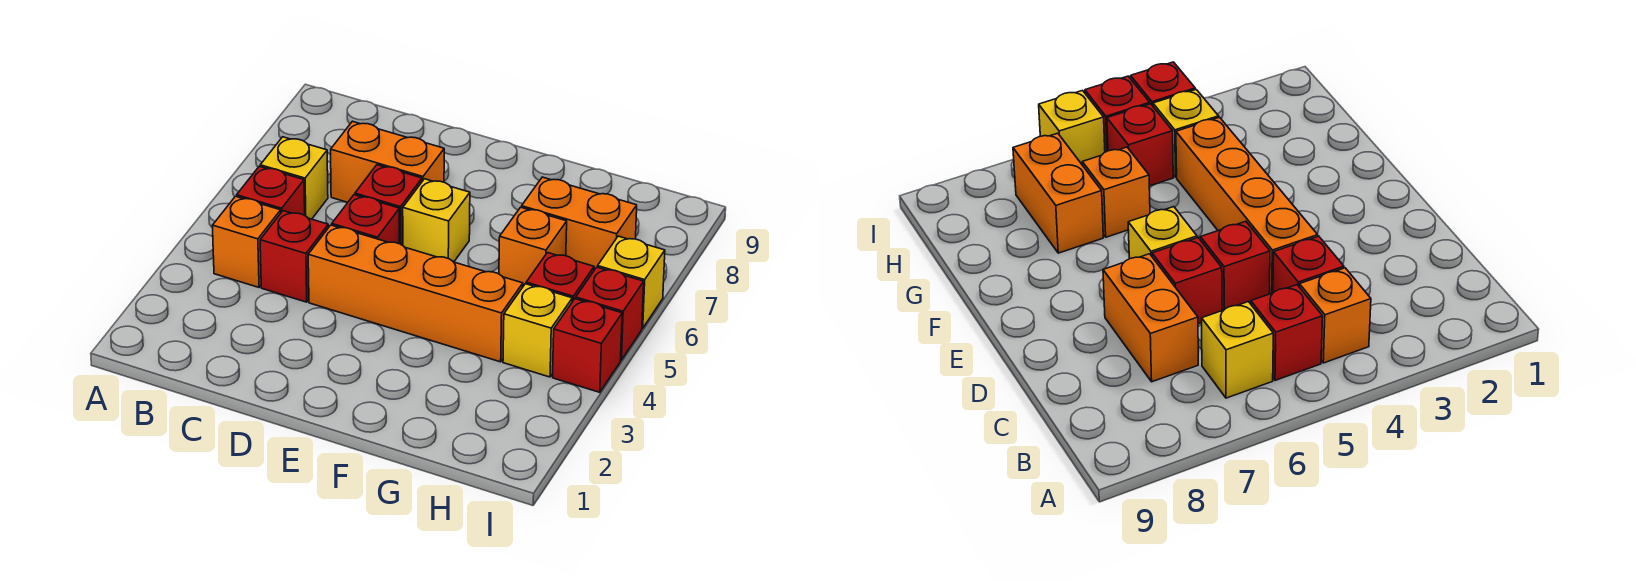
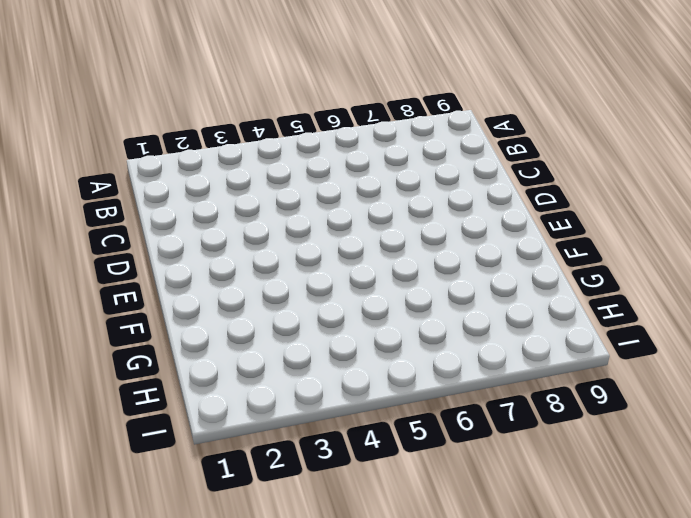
none -> orange 1x1 brick [213,196,281,287]
none -> red 1x1 brick [237,166,305,215]
none -> yellow 1x1 brick [260,137,328,219]

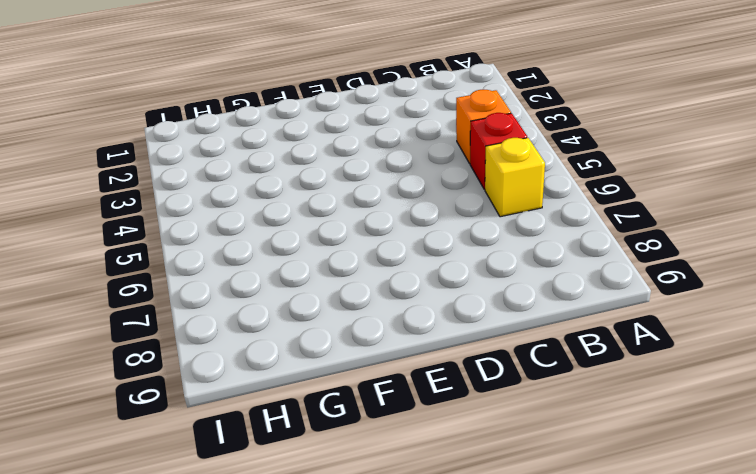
none -> red 1x1 brick [260,211,328,302]
none -> orange 1x2 brick [331,121,444,203]
none -> orange 1x4 brick [308,225,523,362]

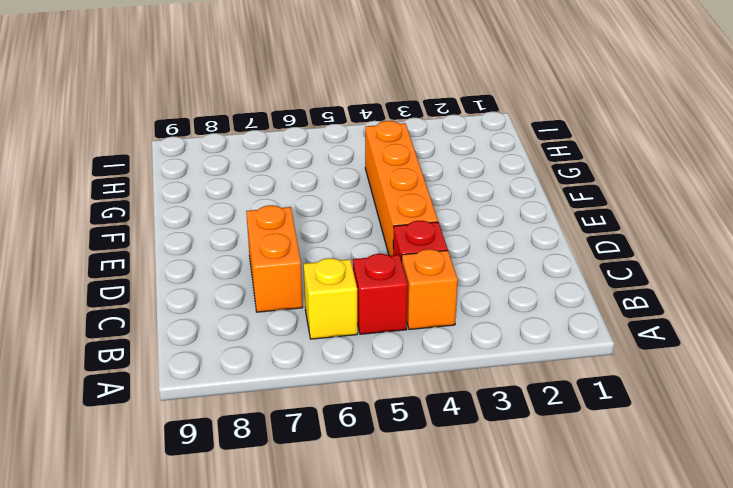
none -> red 1x1 brick [332,195,399,244]
none -> red 1x1 brick [355,165,422,246]
none -> yellow 1x1 brick [403,179,470,262]

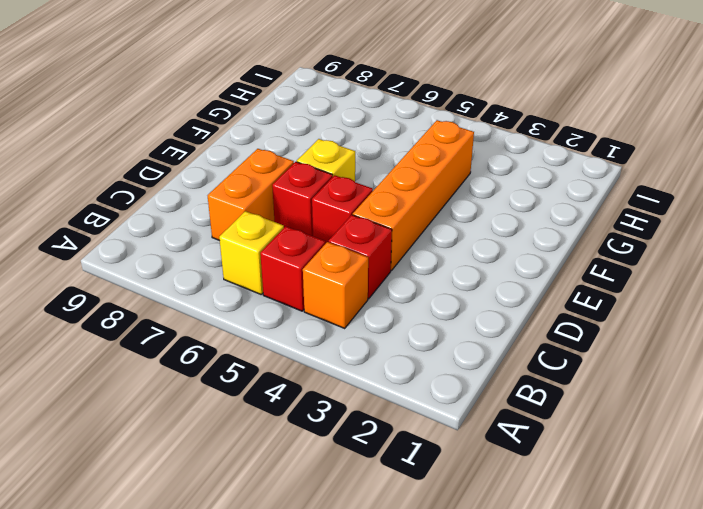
none -> orange 1x1 brick [499,207,567,286]
none -> orange 1x2 brick [522,177,637,270]
none -> yellow 1x1 brick [503,284,572,377]

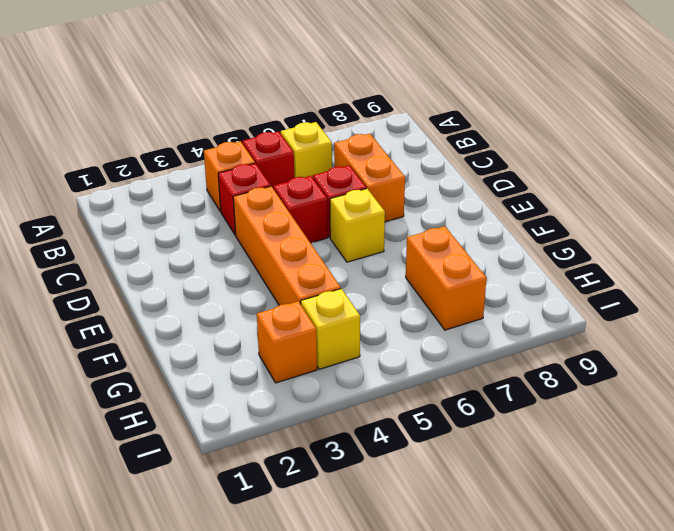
orange 1x1 brick [257,301,317,383] -> orange 1x1 brick moved to [499,207,567,286]
none -> red 1x1 brick [526,253,594,302]
none -> red 1x1 brick [553,299,622,392]
none -> red 1x1 brick [576,267,644,360]

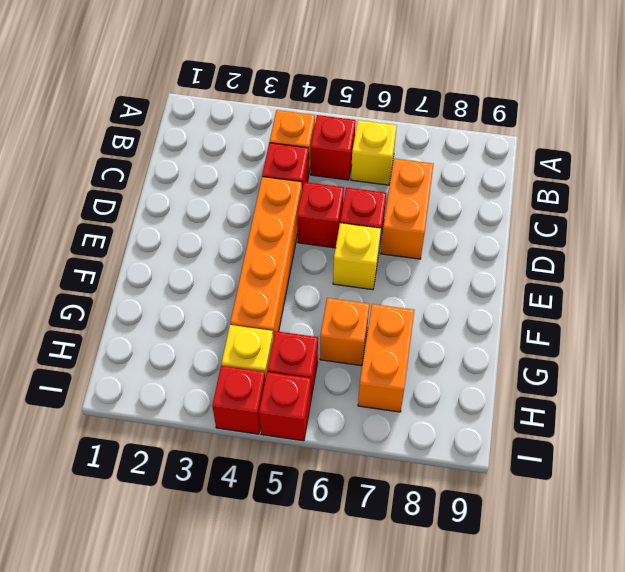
none -> yellow 1x1 brick [598,236,665,328]

